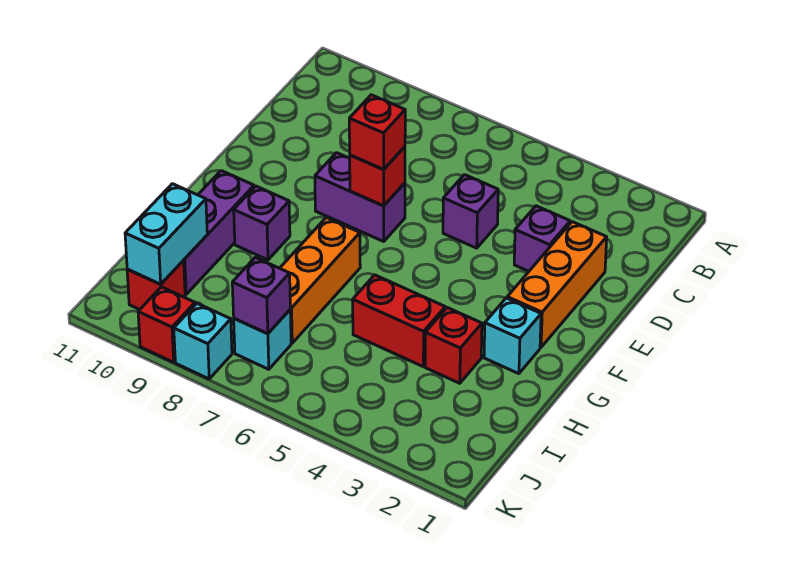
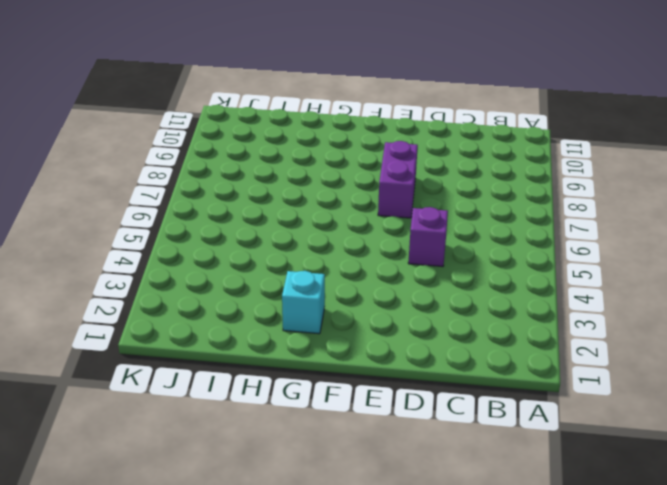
none -> orange 1x3 brick [507,222,607,347]
none -> purple 1x1 brick [514,206,570,271]
none -> orange 1x3 brick [280,218,360,343]

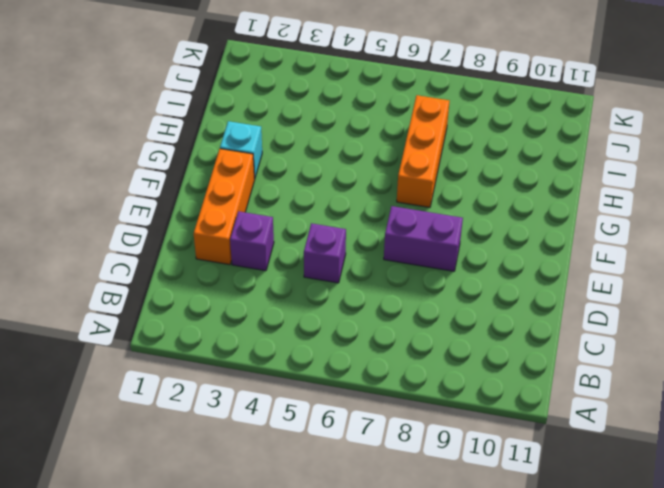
none -> purple 1x1 brick [234,186,290,260]
none -> purple 1x3 brick [183,171,254,294]
none -> red 1x1 brick [425,308,482,383]

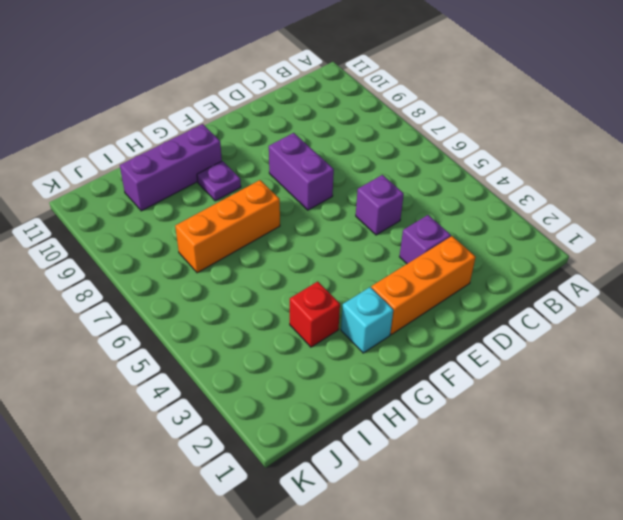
purple 1x1 plate [197,161,241,201] -> purple 1x1 brick [234,186,290,260]
none -> red 1x2 brick [353,275,445,366]
none -> cyan 1x1 brick [234,310,291,369]
none -> red 1x1 brick [127,261,185,309]

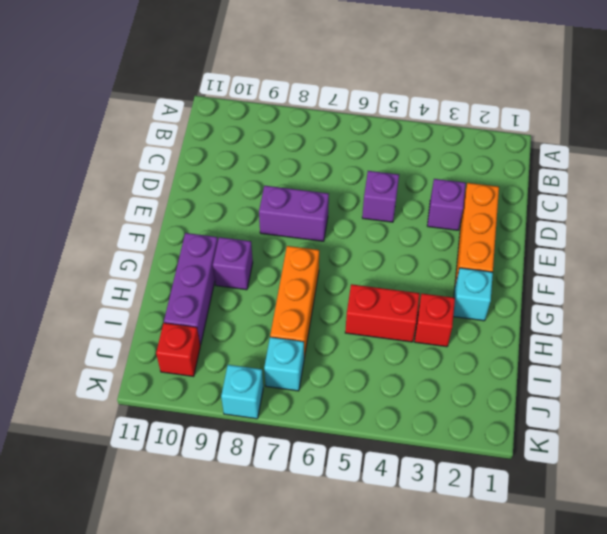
none -> red 1x1 brick [138,287,195,362]
none -> red 1x1 brick [350,147,405,206]
none -> cyan 1x2 brick [125,184,207,284]

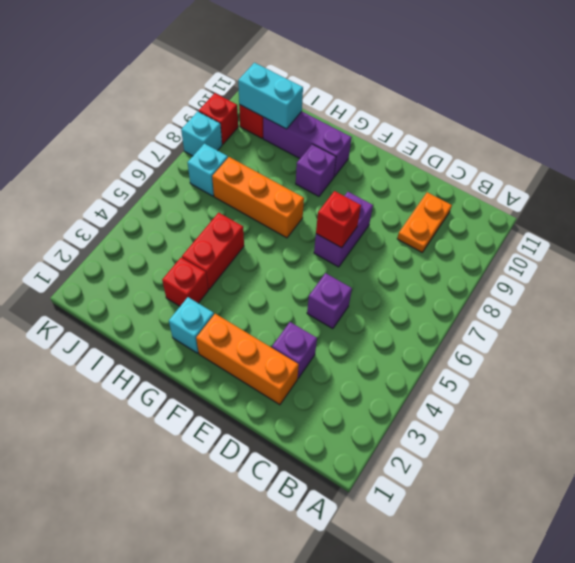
orange 1x2 plate [397,192,452,252] -> none
none -> purple 1x1 brick [232,257,290,334]
none -> red 1x1 brick [349,95,405,170]

